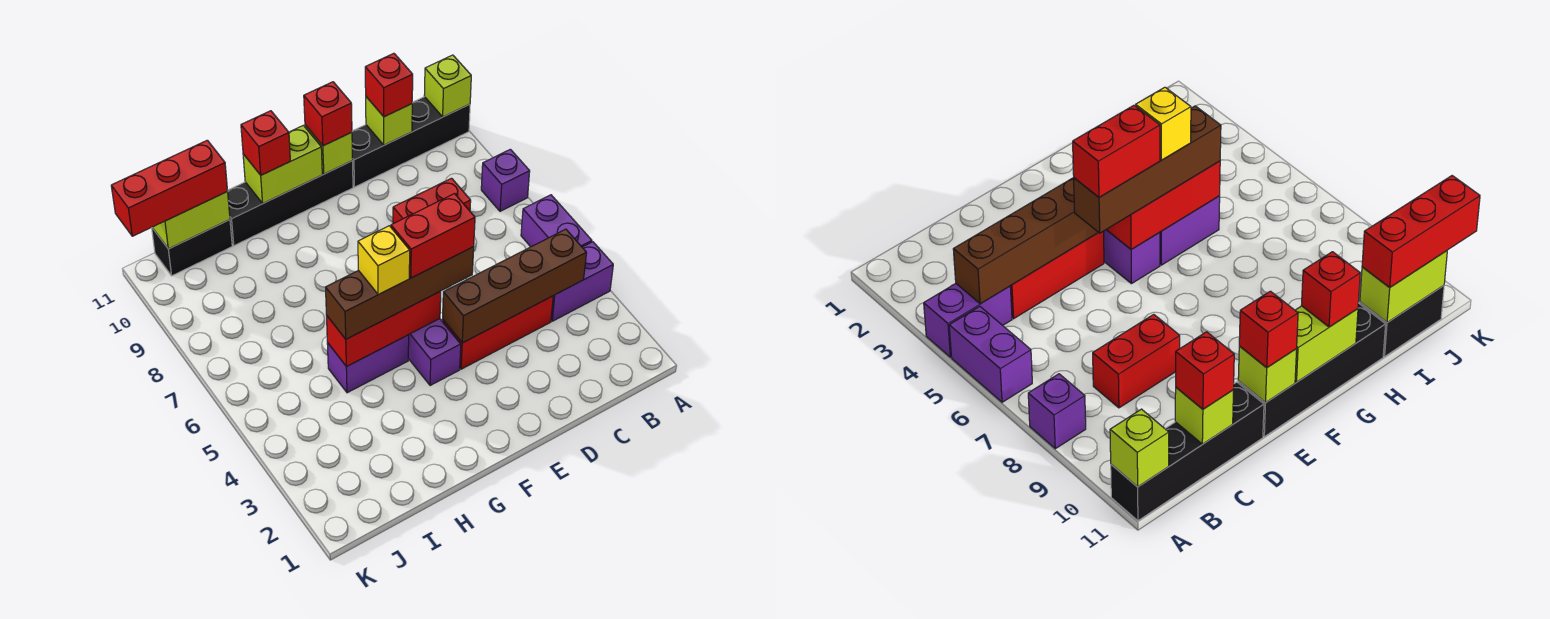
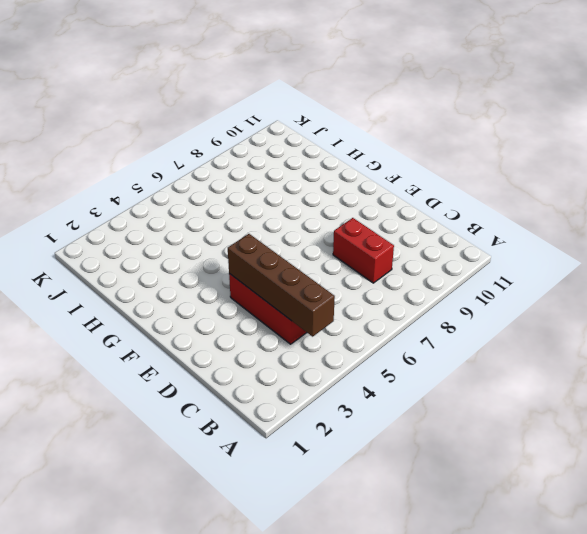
none -> purple 1x2 brick [551,242,613,321]
none -> purple 1x2 brick [521,195,592,247]
none -> purple 1x1 brick [481,149,530,211]

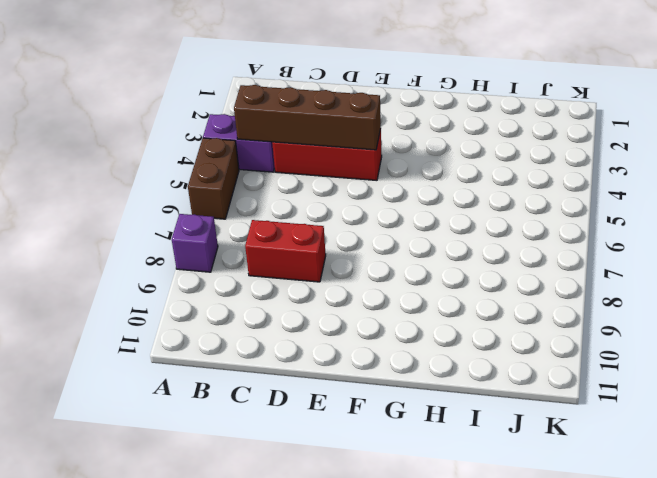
brown 1x2 brick [188,138,239,219] -> purple 1x2 brick [521,195,592,247]
none -> black 1x4 brick [352,97,470,187]
none -> black 1x4 brick [227,161,353,246]
none -> purple 1x2 brick [408,319,461,386]

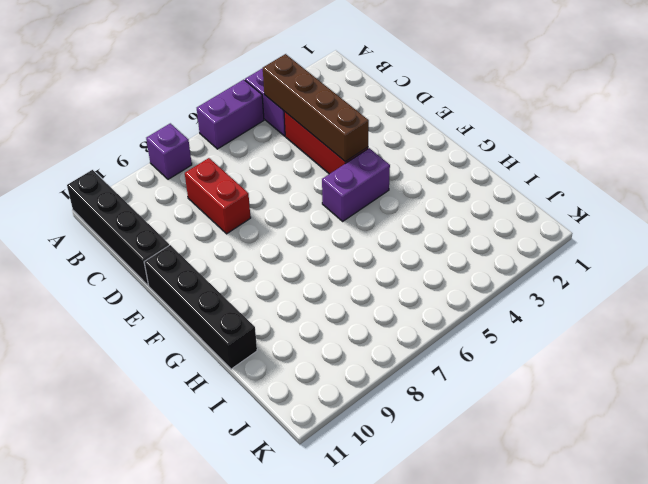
none -> purple 1x2 brick [327,335,409,393]
none -> black 1x2 brick [152,220,232,276]
none -> lime 1x1 brick [424,55,471,117]

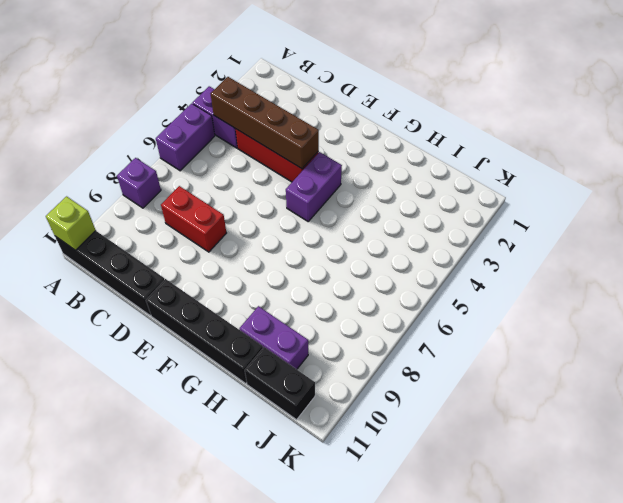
purple 1x2 brick [240,306,308,369] -> purple 1x2 brick moved to [327,335,409,393]
none -> lime 1x1 brick [366,97,412,145]
none -> lime 1x1 brick [305,125,353,174]
none -> red 1x3 brick [326,291,441,367]

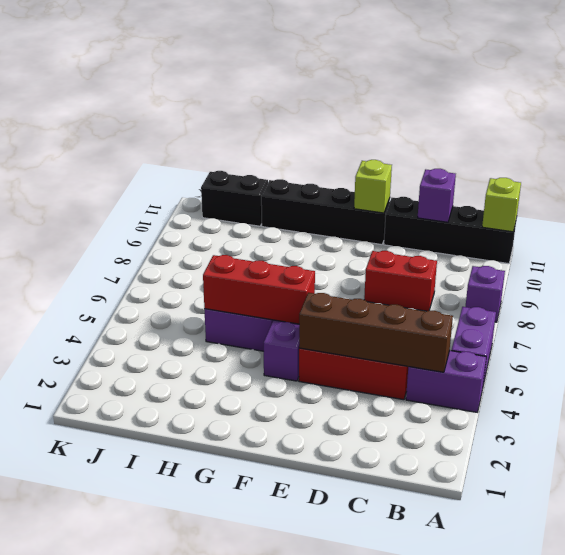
purple 1x1 brick [418,169,456,222] -> lime 1x1 brick [366,97,412,145]
none -> lime 1x2 brick [243,125,322,203]
none -> lime 1x2 brick [152,192,230,249]
none -> red 1x1 brick [365,53,413,117]

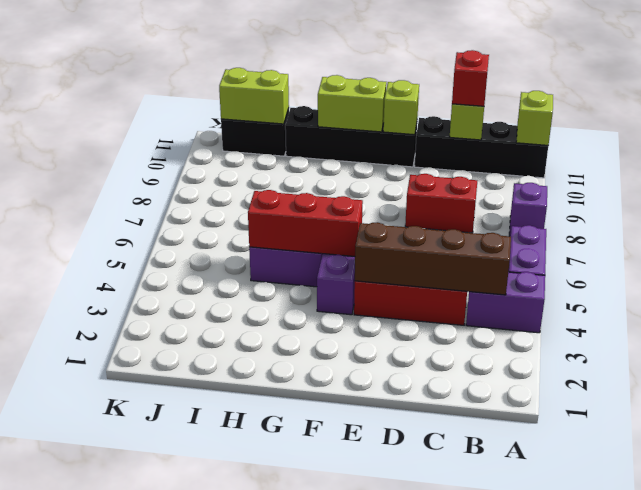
none -> brown 1x4 brick [326,247,474,339]
none -> red 1x1 brick [304,82,352,146]
none -> red 1x1 brick [241,111,290,175]

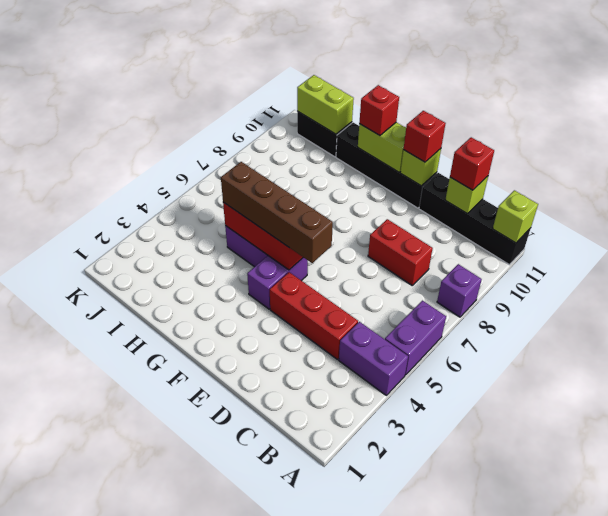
none -> brown 1x4 brick [443,229,586,343]
none -> red 1x3 brick [111,140,228,236]
none -> red 1x2 brick [391,194,475,278]

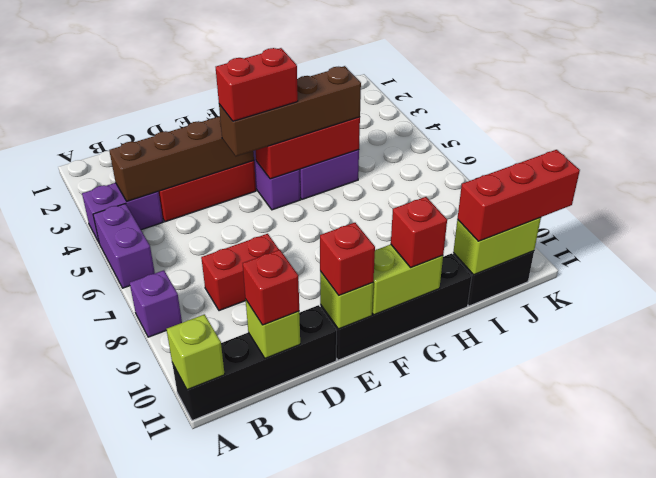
none -> yellow 1x1 brick [358,226,410,295]

